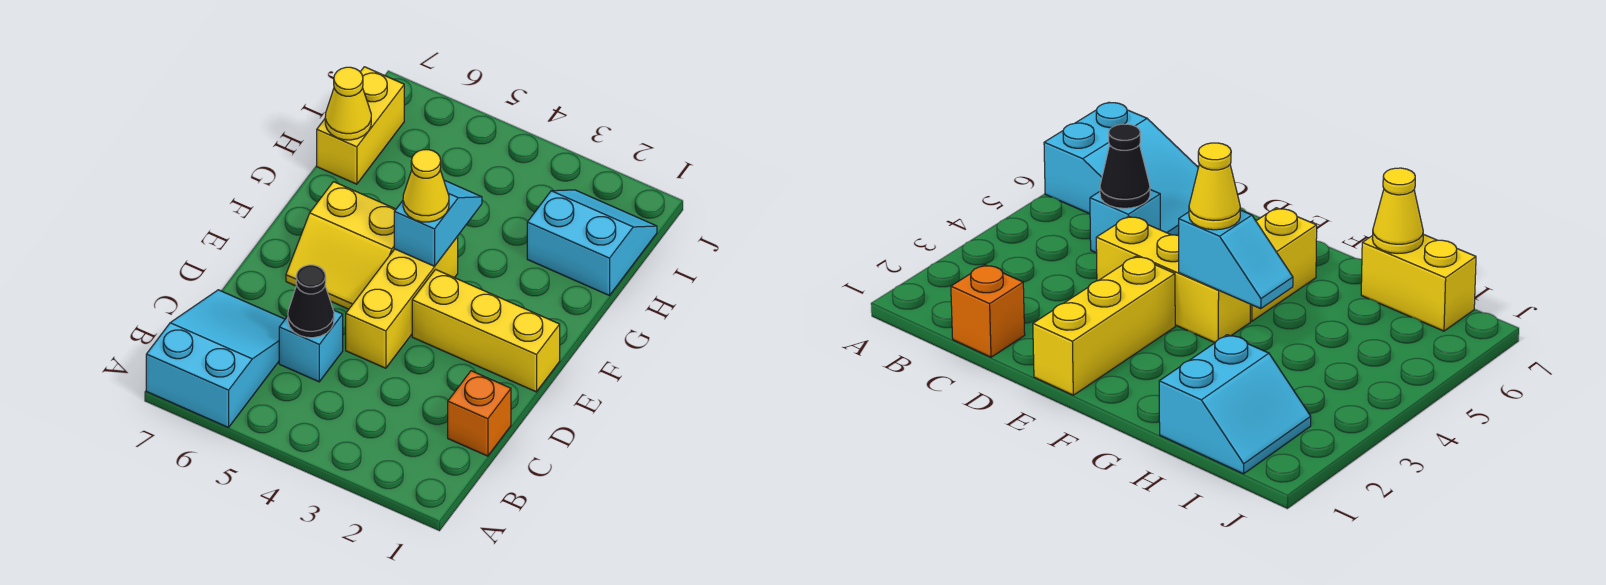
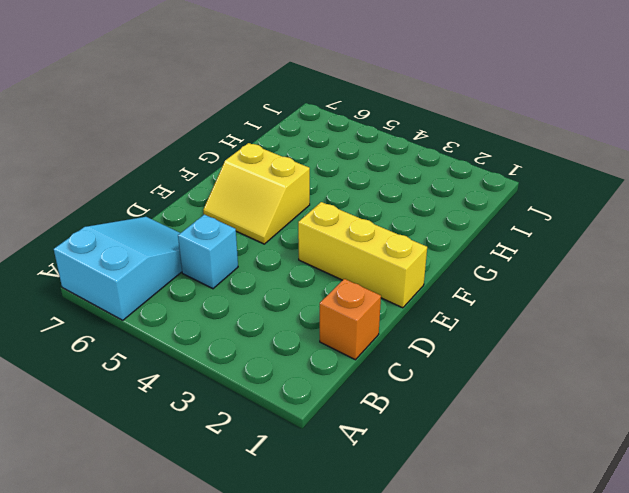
none -> yellow 1x3 brick [346,237,458,368]
none -> cyan 2x2 slope [527,190,657,296]
none -> yellow 1x2 brick [317,67,404,184]

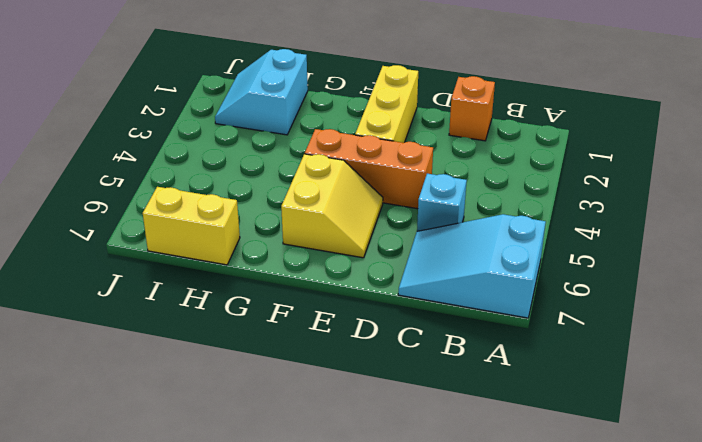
orange 1x3 brick [305,129,433,209] -> yellow 1x3 brick [346,237,458,368]
none -> black 1x1 cone [288,265,334,338]
none -> cyan 1x2 slope [394,180,482,266]
none -> yellow 1x1 cone [325,67,371,140]

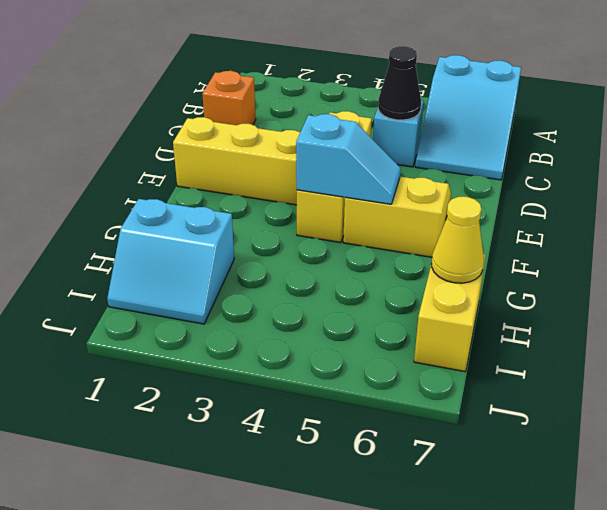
cyan 1x2 slope [296,114,401,204] -> cyan 1x2 slope turned to [394,180,482,266]
none -> yellow 1x1 cone [403,150,449,222]

